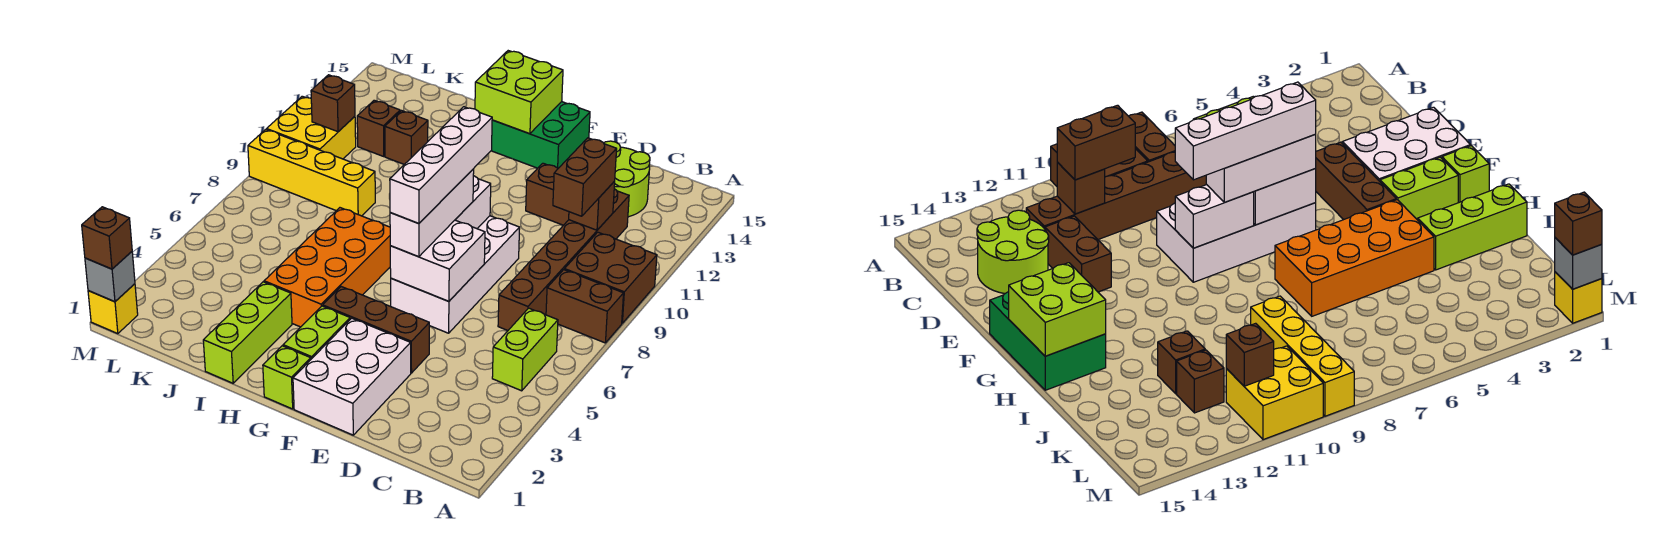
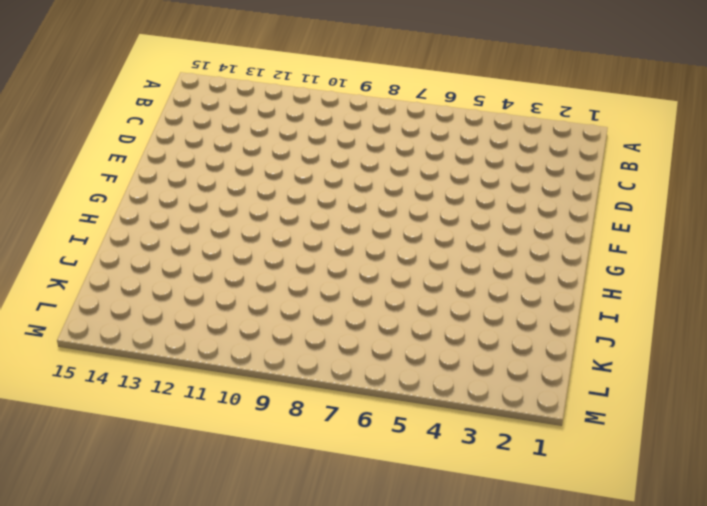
none -> brown 1x2 brick [546,270,624,343]
none -> brown 2x2 brick [564,232,657,323]
none -> lime 1x2 brick [492,308,558,391]

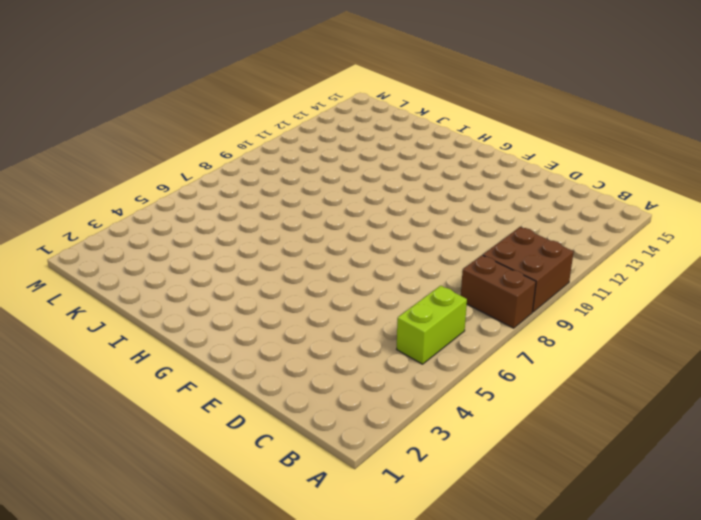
none -> brown 1x6 brick [498,189,629,330]
none -> lime 2x2 round brick [604,141,650,217]
none -> brown 1x2 brick [526,163,569,225]

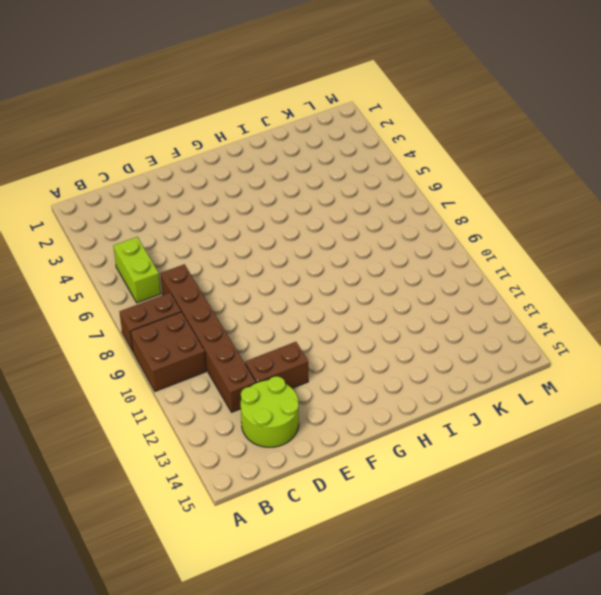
none -> white 2x3 brick [293,318,411,435]
none -> brown 1x3 brick [323,287,429,373]
none -> white 2x4 brick [391,216,520,333]

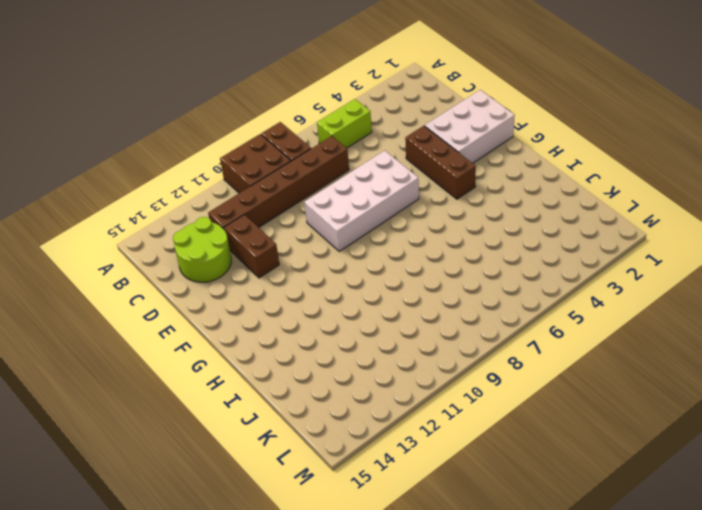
none -> green 2x3 brick [491,102,590,168]
none -> lime 1x1 brick [263,346,311,409]
none -> lime 1x2 brick [283,306,350,359]

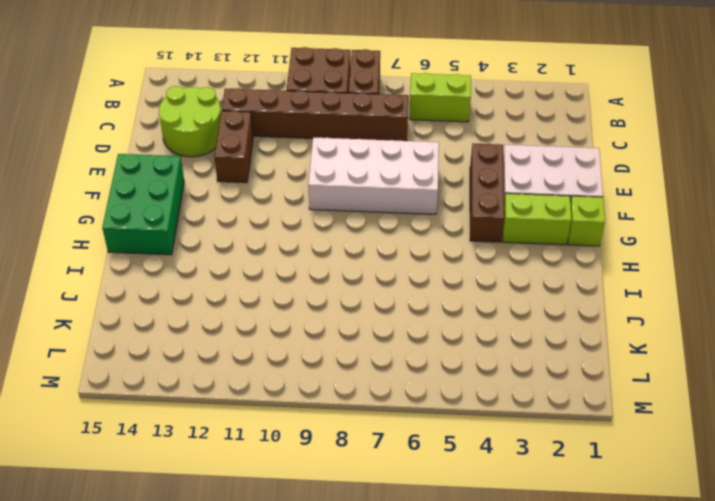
none -> orange 2x4 brick [264,208,390,327]
none -> lime 1x3 brick [203,282,292,383]
none -> yellow 1x4 brick [248,129,375,216]

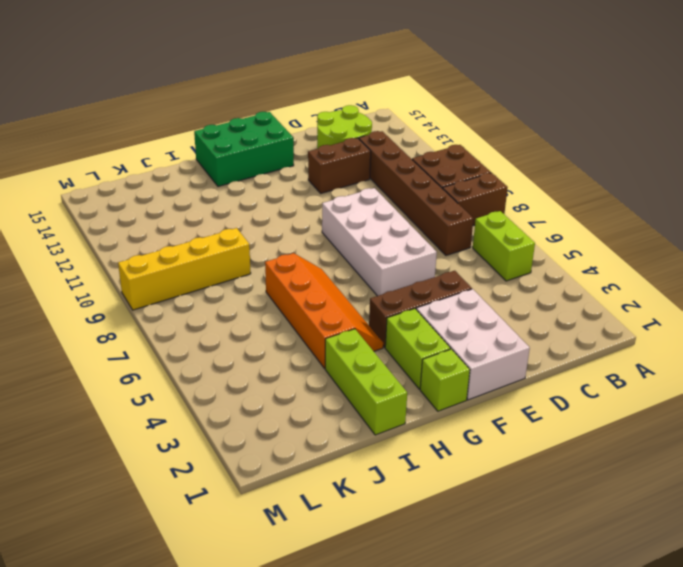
orange 2x4 slope [265,253,383,368] -> orange 2x4 brick [264,208,390,327]
none -> brown 1x1 brick [385,111,428,164]
none -> brown 1x1 brick [357,100,400,156]
none -> yellow 2x2 brick [267,96,356,159]

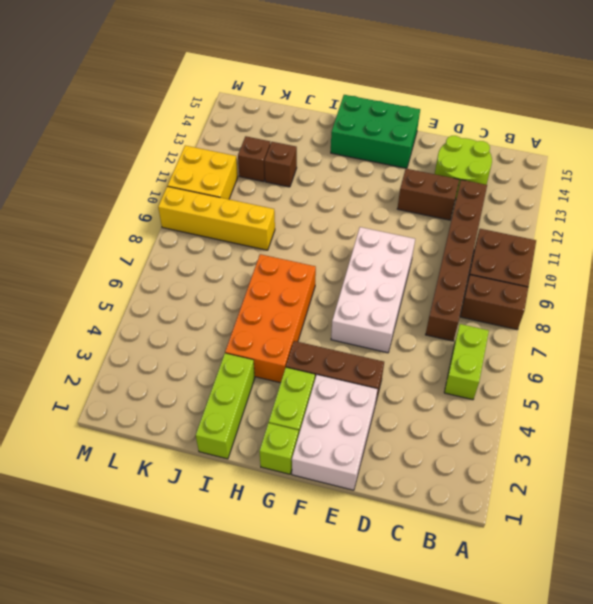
none -> yellow 1x1 brick [88,284,138,334]
none -> brown 1x1 brick [569,181,615,230]
none -> white 2x2 brick [390,220,485,301]

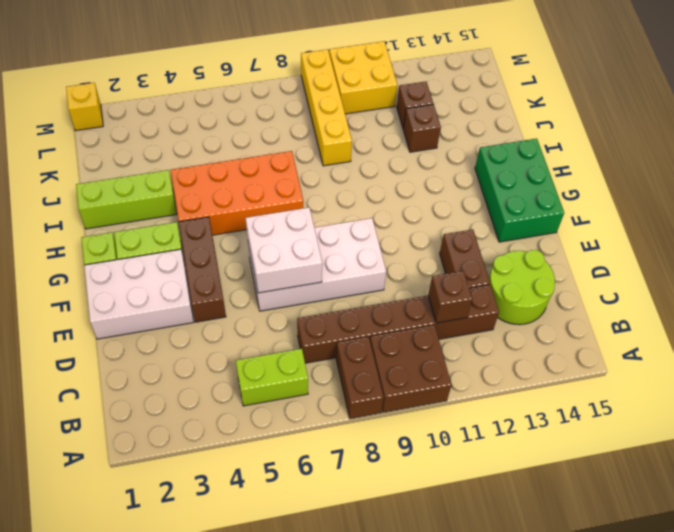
none -> white 1x2 brick [455,176,491,229]
none -> lime 2x2 brick [475,51,563,134]
none -> brown 1x1 brick [311,75,355,132]

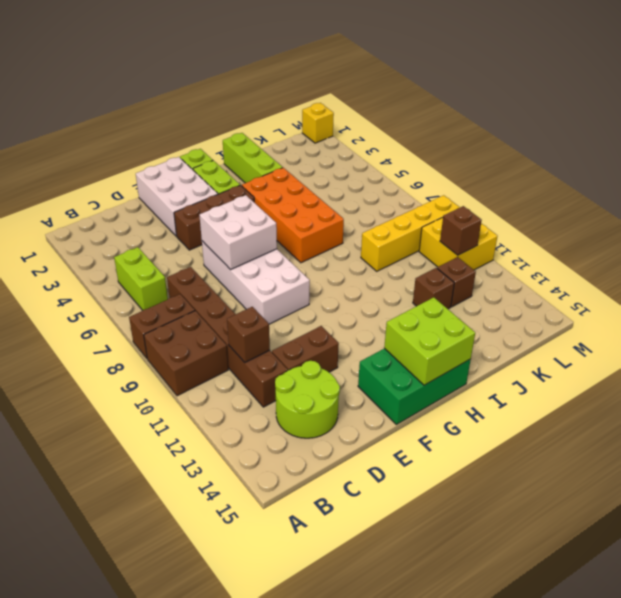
none -> white 1x2 brick [455,176,491,229]
none -> grey 1x1 brick [85,252,135,302]
none -> brown 1x2 brick [553,138,617,216]

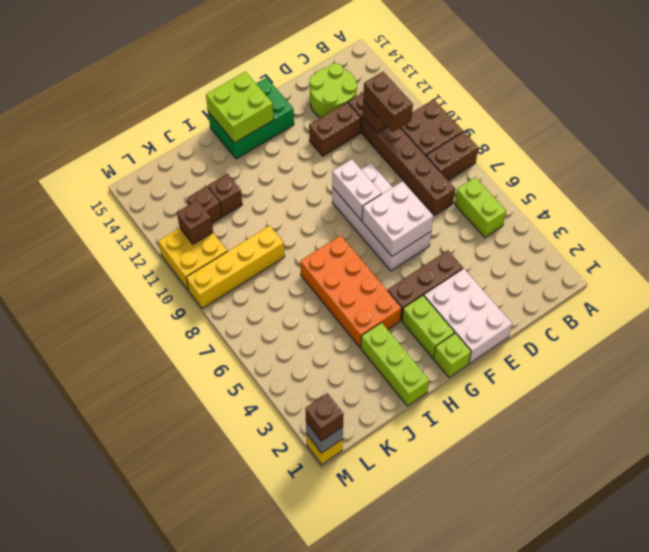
none -> white 1x3 brick [390,169,474,257]
none -> white 1x4 brick [390,107,492,224]

